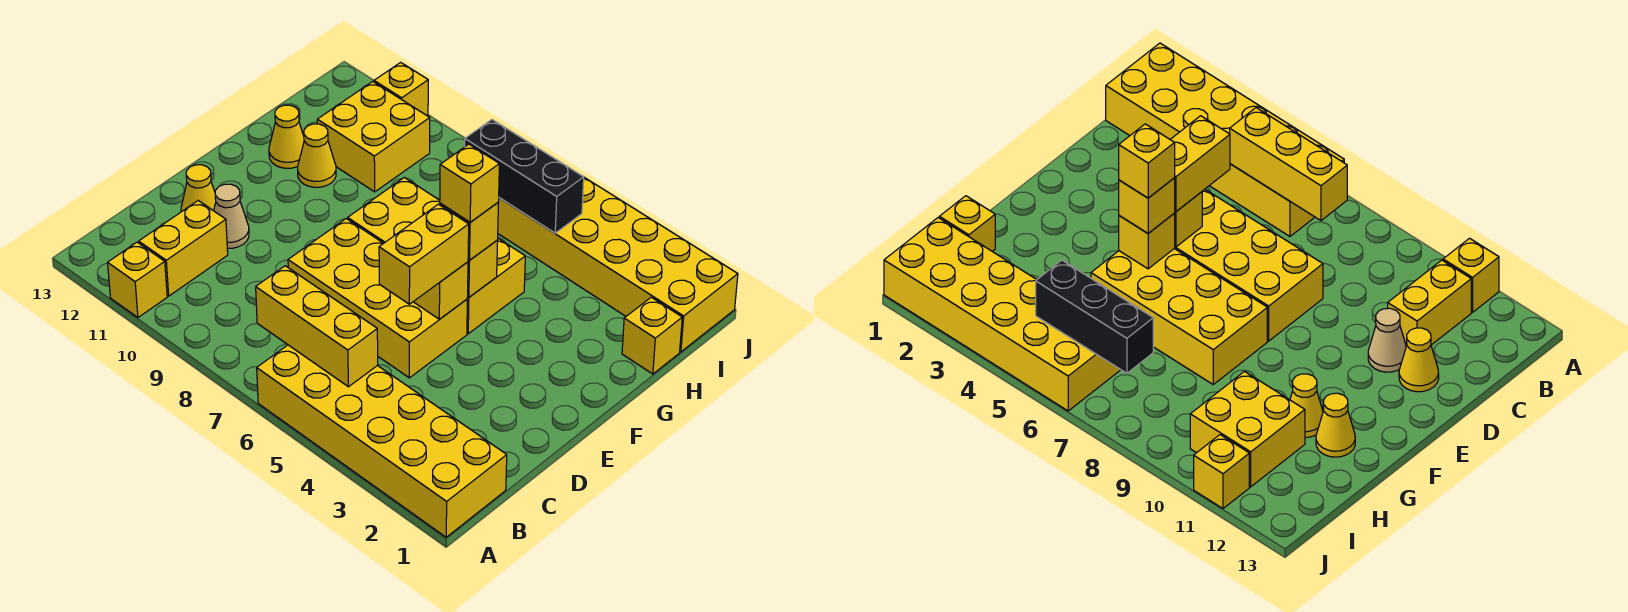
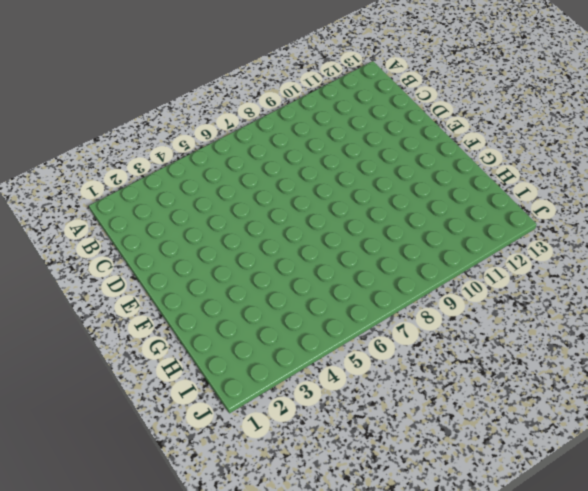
none -> yellow 2x6 brick [257,345,507,537]
none -> yellow 1x1 brick [108,242,167,317]
none -> yellow 1x2 brick [139,201,228,296]

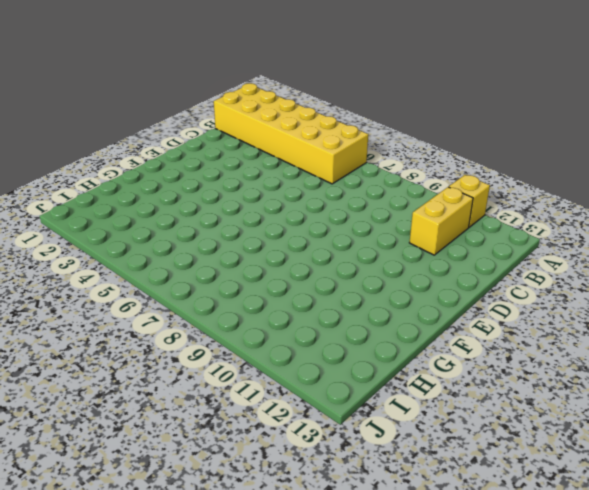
none -> yellow 2x4 brick [288,219,467,378]
none -> tan 1x1 cone [214,184,249,248]
none -> yellow 1x1 cone [181,165,216,212]

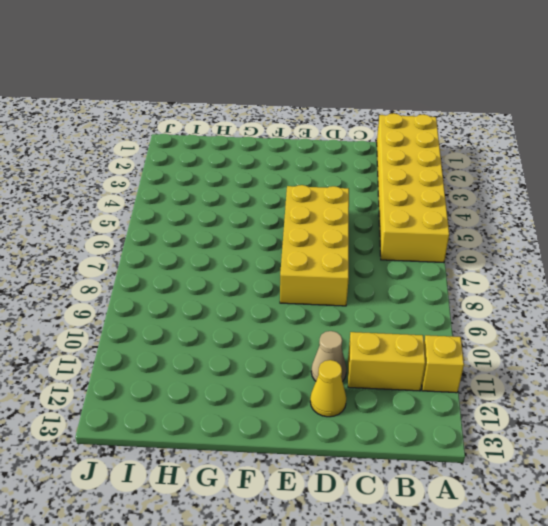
none -> yellow 2x4 brick [348,177,525,334]
none -> yellow 1x1 cone [298,124,336,187]
none -> yellow 1x1 cone [269,105,304,168]

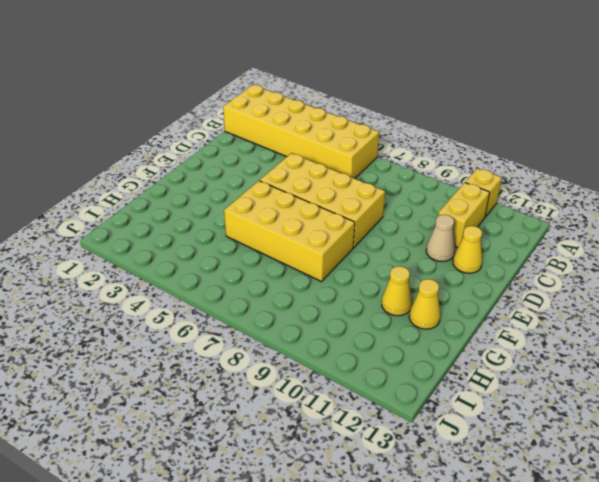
none -> yellow 1x1 brick [622,297,682,374]
none -> yellow 2x2 brick [317,82,430,192]
none -> yellow 2x6 brick [498,177,738,352]

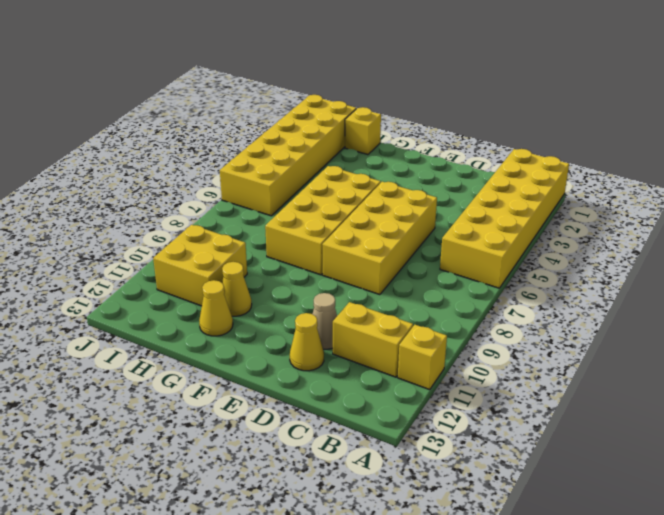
none -> yellow 1x1 brick [374,62,428,116]
none -> yellow 1x3 brick [256,266,378,387]
none -> yellow 1x1 brick [414,262,468,319]

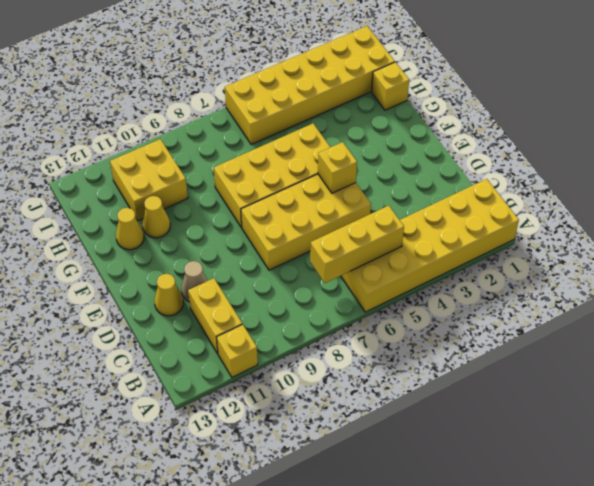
none -> yellow 1x1 brick [374,62,428,116]
none -> yellow 1x1 brick [468,240,498,297]
none -> black 1x3 brick [465,120,584,233]

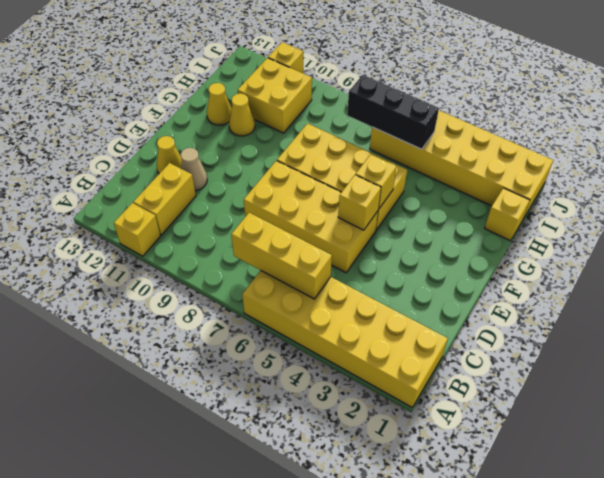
none -> yellow 1x2 brick [379,204,469,304]
none -> yellow 1x1 brick [440,203,498,260]
none -> yellow 1x1 brick [440,144,499,222]

